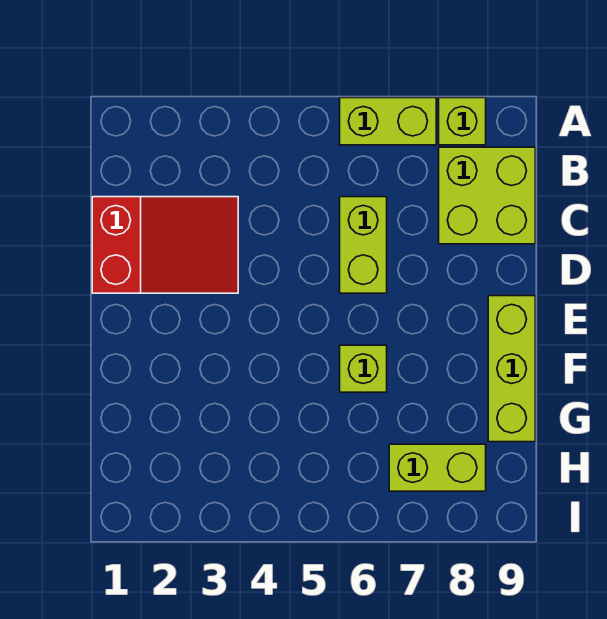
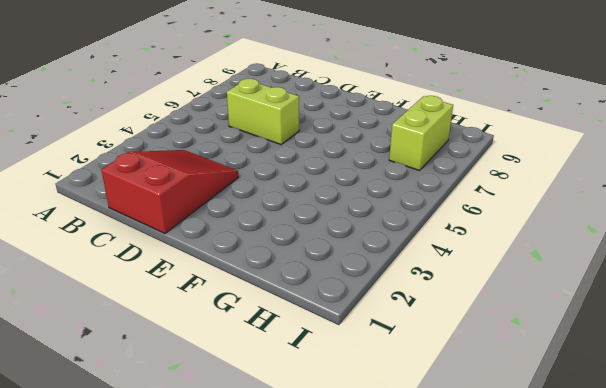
none -> lime 1x2 brick [340,98,436,145]
none -> lime 1x1 brick [439,98,486,145]

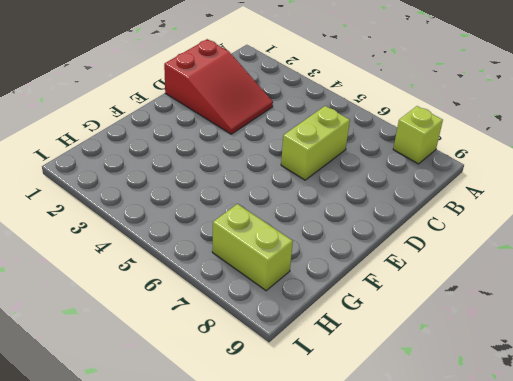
none -> lime 1x2 brick [340,98,436,145]
none -> lime 2x2 brick [439,147,535,244]

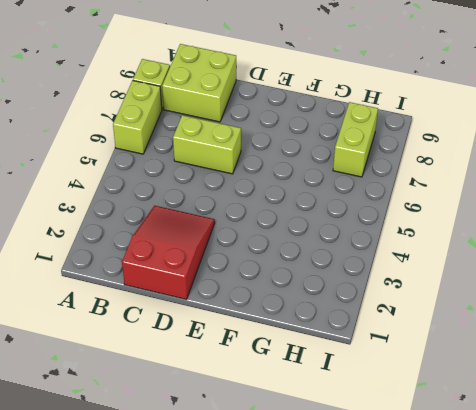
none -> lime 1x3 brick [488,296,535,442]
none -> lime 1x1 brick [340,345,387,392]

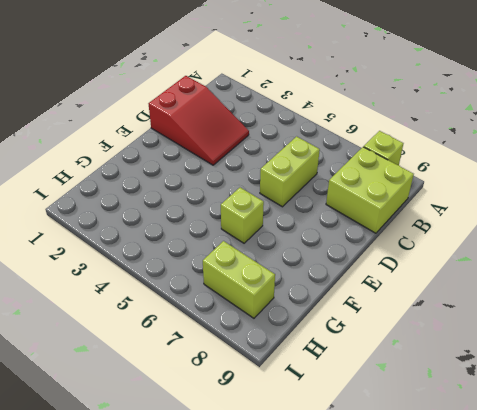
none -> lime 1x2 brick [340,98,436,145]
none -> lime 1x3 brick [488,296,535,442]

